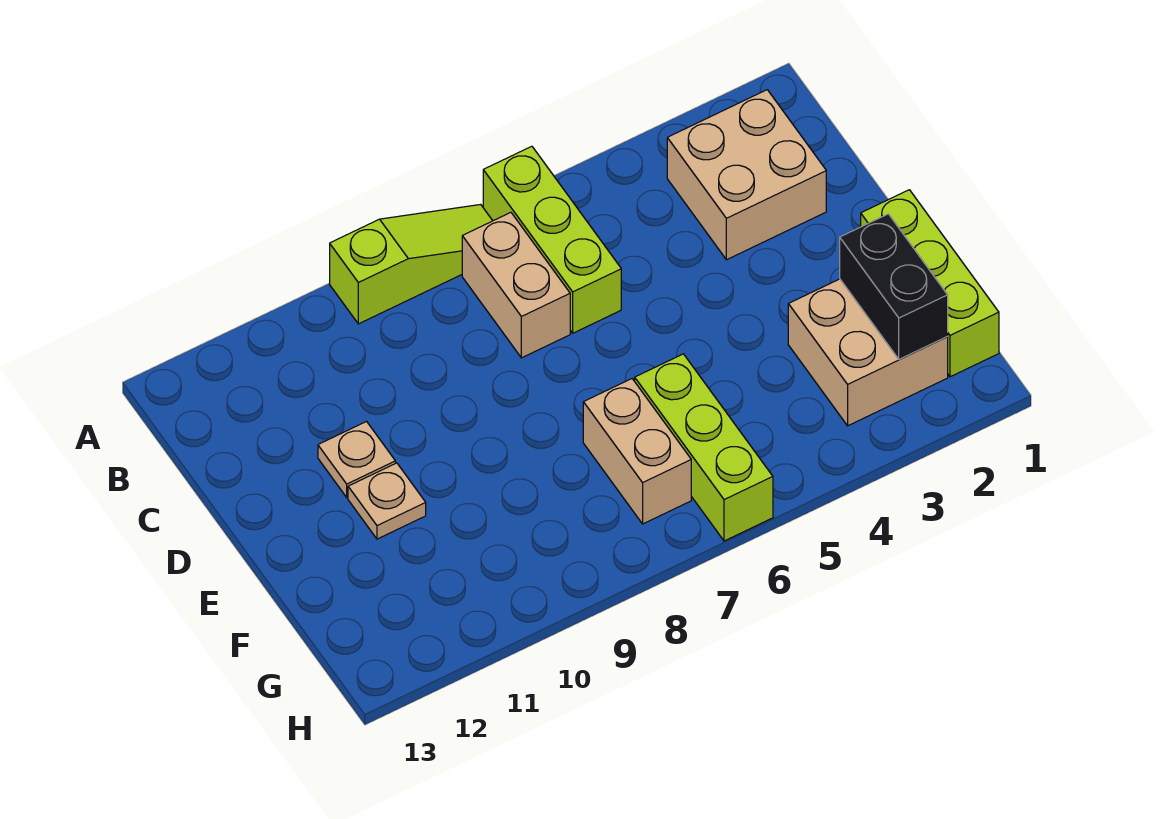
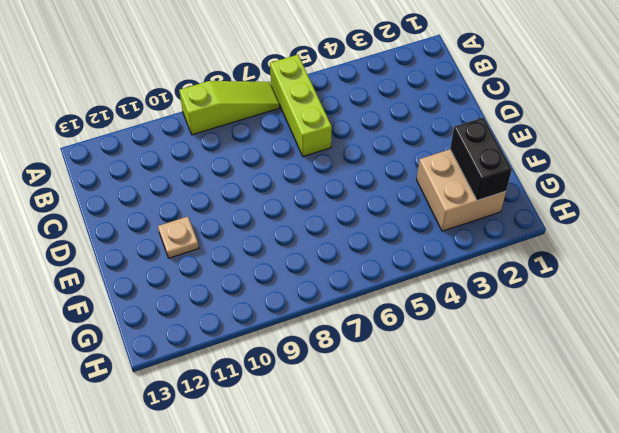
none -> tan 2x2 brick [667,90,826,260]
none -> tan 1x2 brick [462,212,570,358]

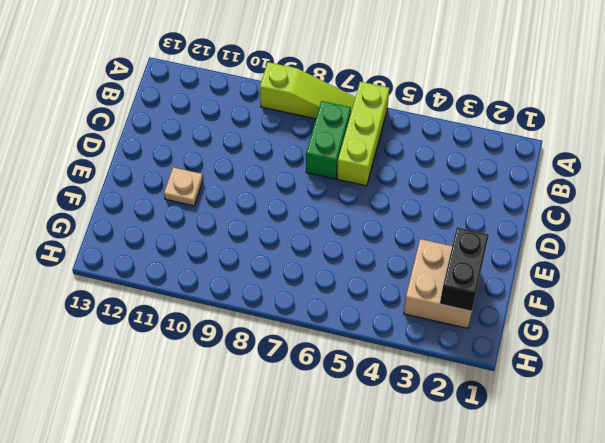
green 1x2 brick [306,101,351,179] -> tan 1x2 brick [462,212,570,358]
none -> tan 2x2 brick [667,90,826,260]
none -> tan 1x1 plate [318,422,395,497]

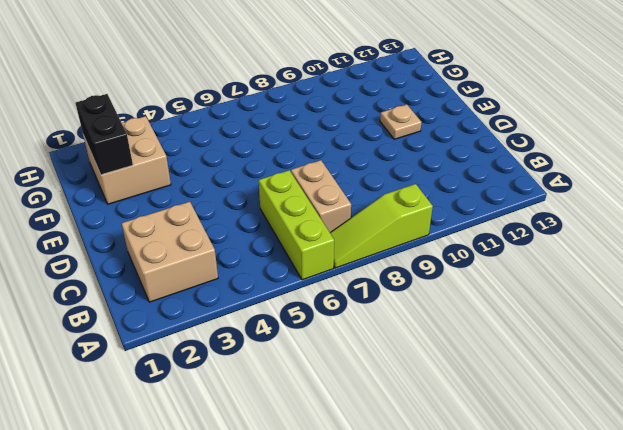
none -> tan 1x1 plate [318,422,395,497]
none -> lime 1x3 brick [861,190,999,377]

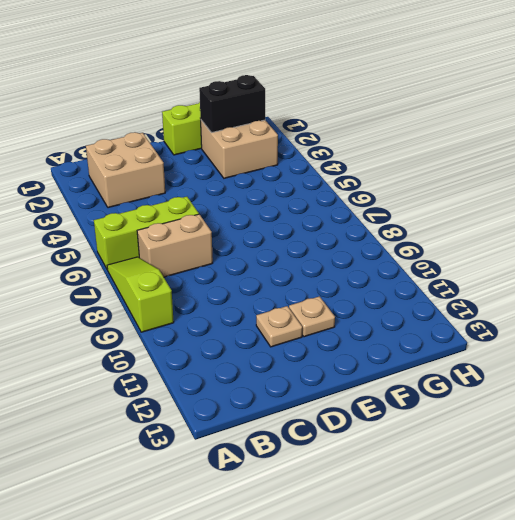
none -> lime 1x3 brick [635,354,773,541]
none -> tan 1x2 brick [583,379,691,524]

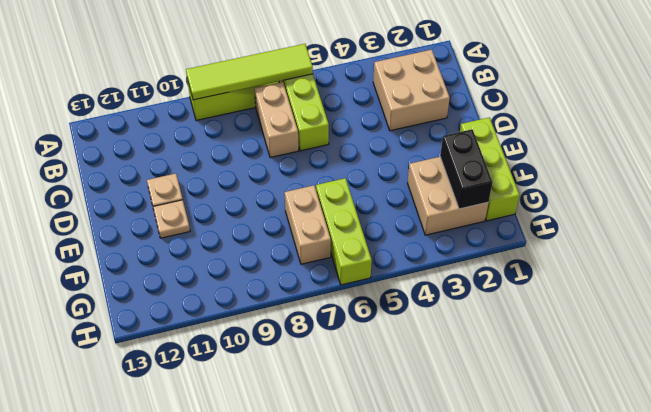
lime 1x4 tile [186,44,313,100] -> none

